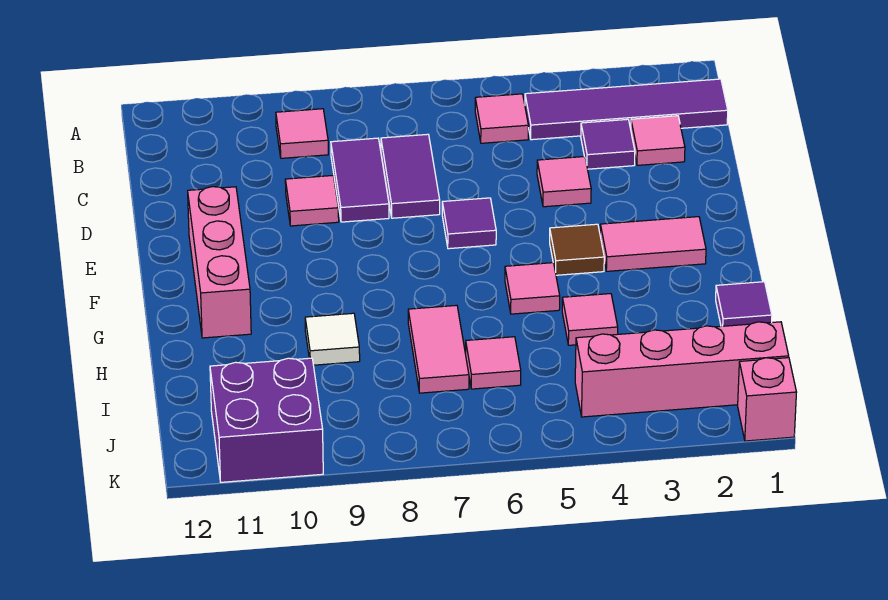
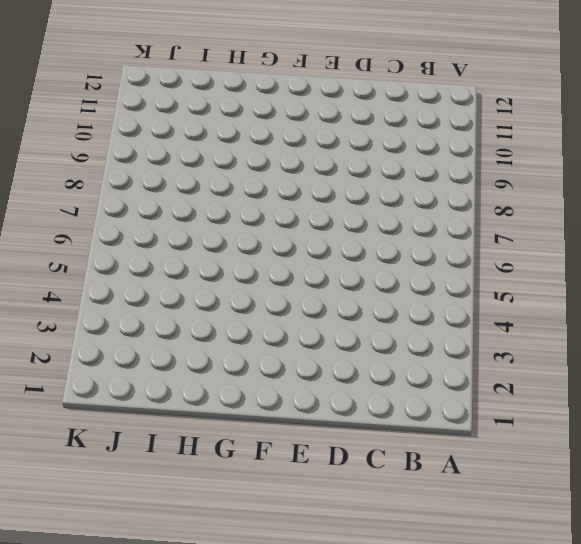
none -> purple 1x4 tile [525,79,728,140]
none -> pink 1x1 tile [475,94,528,143]
none -> pink 1x1 tile [276,109,328,158]

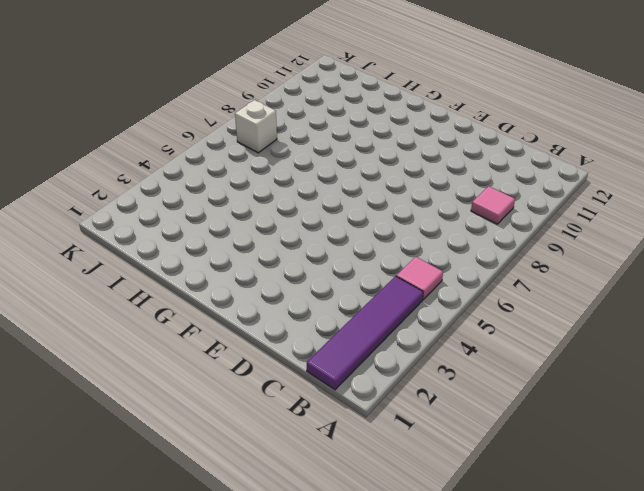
white 1x1 brick [235,100,277,153] -> none
none -> pink 1x1 tile [631,116,685,165]
none -> purple 1x1 tile [581,119,635,169]
none -> purple 1x2 tile [381,134,440,218]

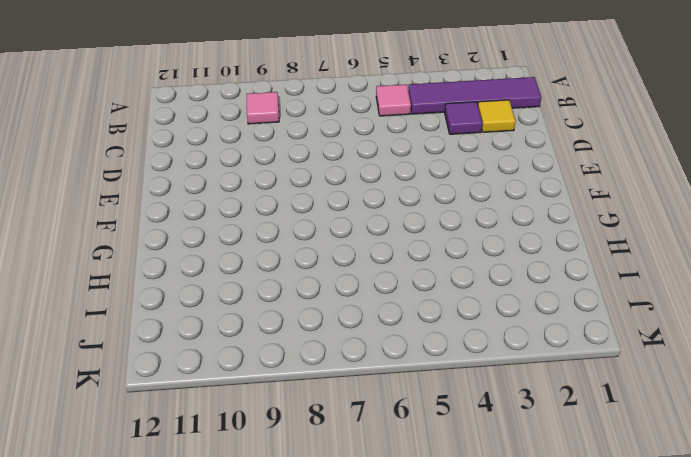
yellow 1x1 tile [478,100,516,132] -> pink 1x1 tile [631,116,685,165]
none -> purple 1x2 tile [381,134,440,218]
none -> purple 1x2 tile [331,138,389,222]
none -> pink 1x1 tile [537,156,591,207]

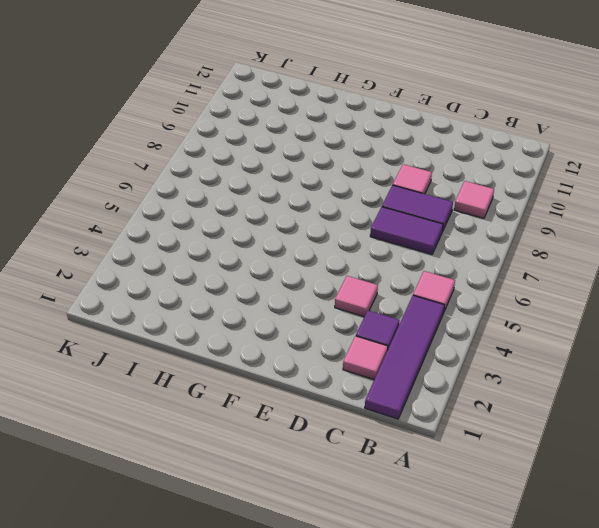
none -> purple 1x1 tile [442,198,496,249]
none -> pink 1x3 brick [188,187,251,338]
none -> pink 1x2 tile [600,217,706,271]

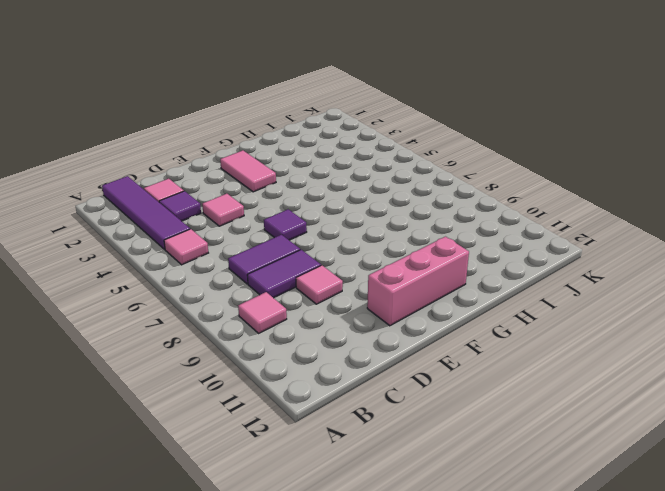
none -> brown 1x1 tile [550,224,604,275]
none -> pink 1x1 tile [505,263,560,314]
none -> purple 1x1 tile [716,282,772,326]

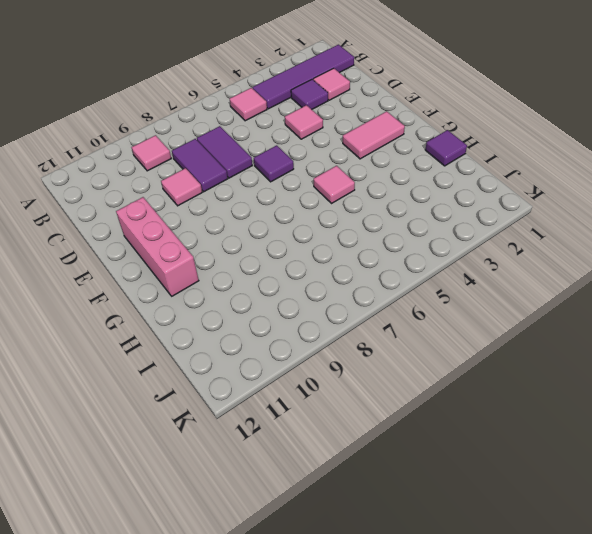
none -> brown 1x1 tile [550,224,604,275]
none -> pink 1x1 tile [562,294,618,345]
none -> pink 1x2 tile [408,305,469,393]

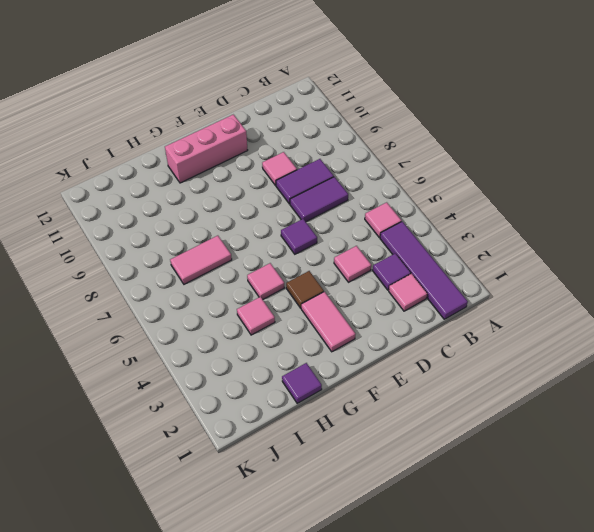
none -> pink 1x1 tile [276,109,328,158]
none -> white 1x1 tile [305,313,360,365]
none -> pink 1x1 tile [466,337,521,389]

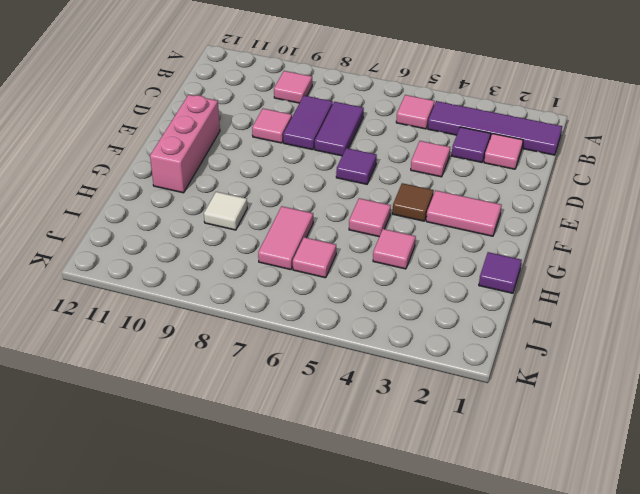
none -> pink 1x4 brick [575,322,789,417]
none -> purple 2x2 brick [210,358,323,482]
none -> pink 1x1 brick [738,358,797,441]

